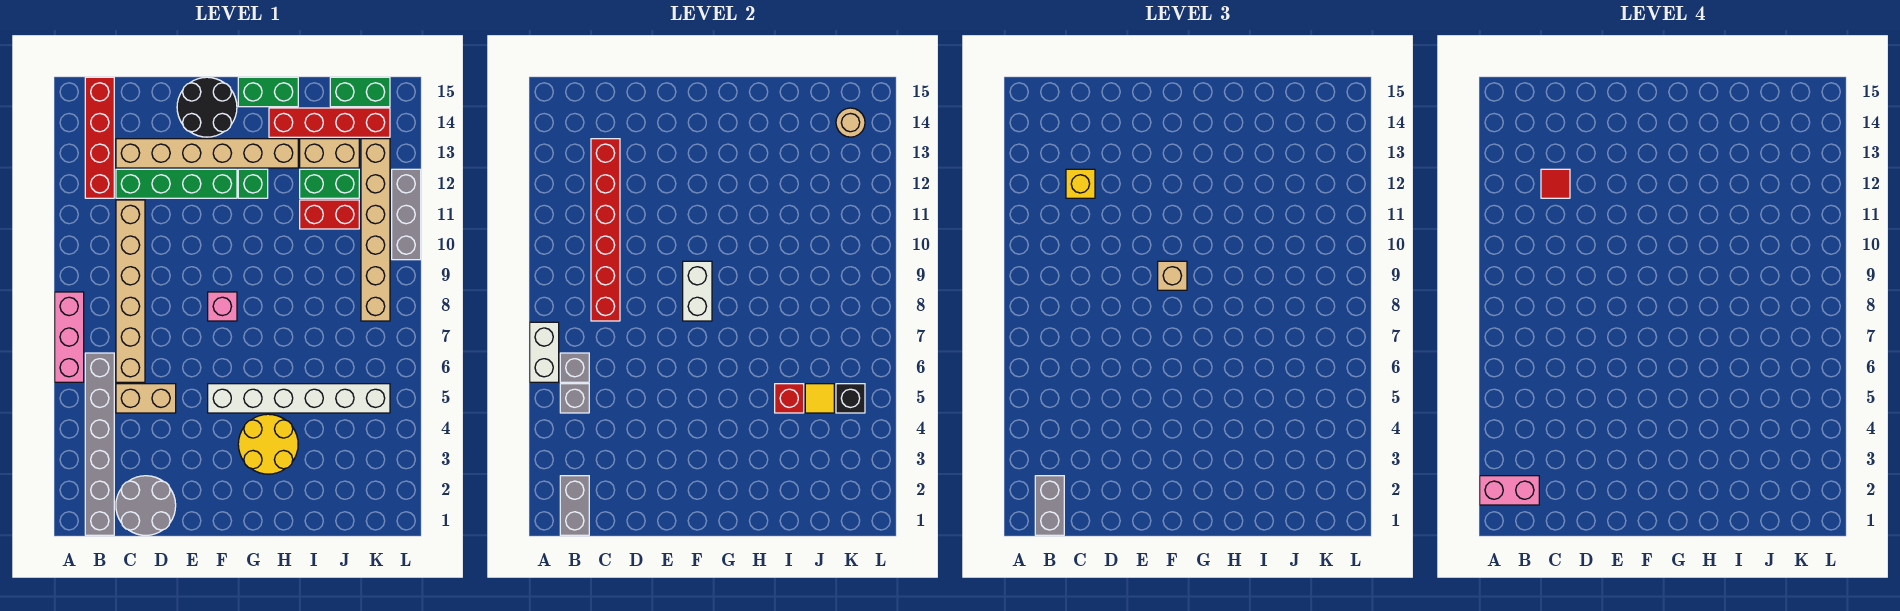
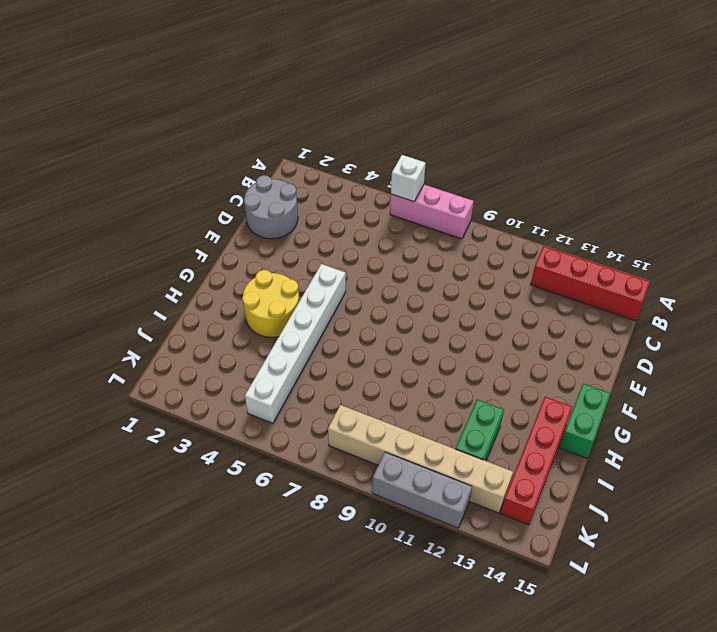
white 1x1 brick [391,155,426,202] -> white 1x2 brick [530,322,559,382]
none -> grey 1x6 brick [85,353,114,535]
none -> tan 1x2 brick [116,384,176,413]
none -> tan 1x6 brick [116,200,145,382]
none -> green 1x4 brick [116,169,237,198]

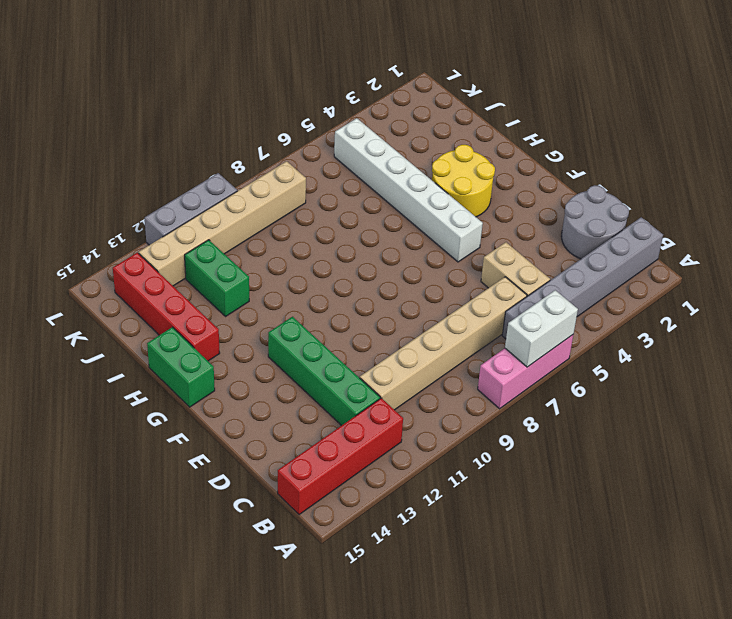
none -> tan 1x6 brick [116,139,298,168]
none -> black 2x2 round brick [177,77,237,137]
none -> pink 1x1 brick [208,292,237,321]
none -> green 1x1 brick [238,169,268,198]

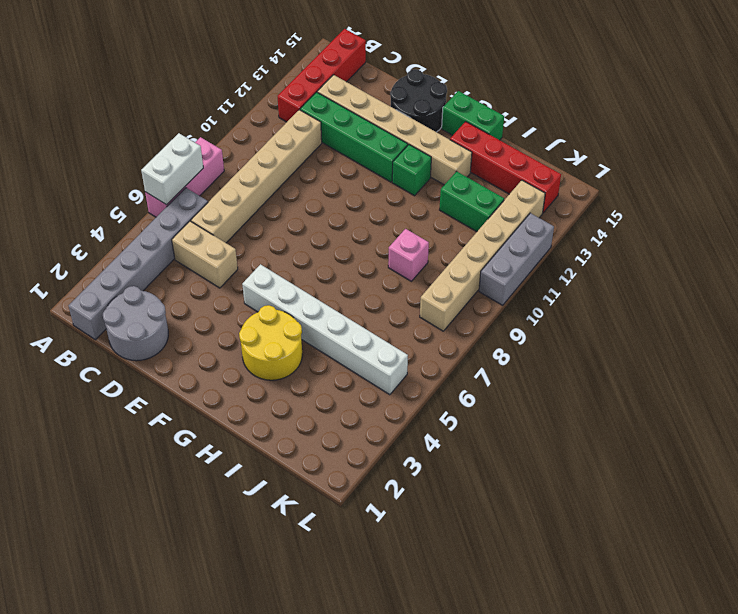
pink 1x1 brick [388,229,429,281] -> pink 1x1 brick moved to [208,292,237,321]
none -> red 1x2 brick [300,200,359,229]
none -> tan 1x2 brick [300,139,359,168]
none -> green 1x2 brick [330,77,390,107]
none -> grey 1x2 brick [560,476,589,535]

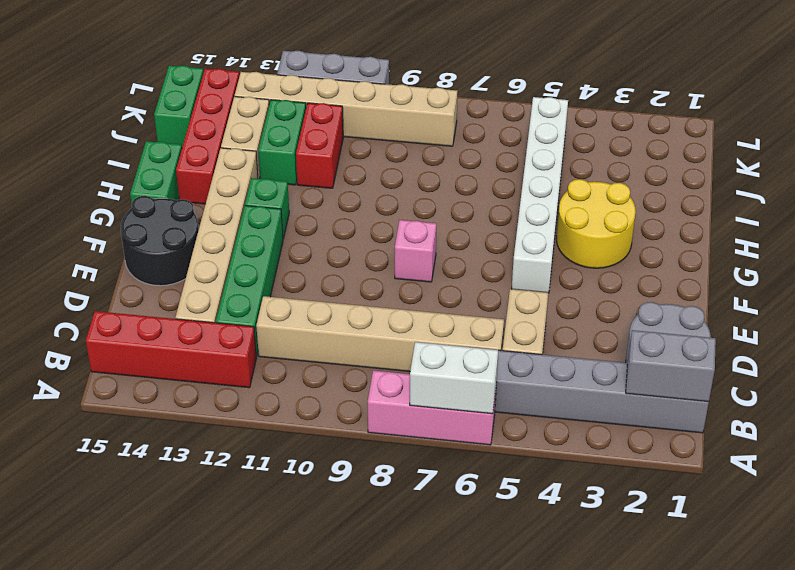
none -> grey 1x1 brick [560,384,589,413]
none -> grey 1x1 brick [560,353,589,382]
none -> red 1x6 brick [591,139,620,321]
none -> white 1x2 brick [683,261,712,321]

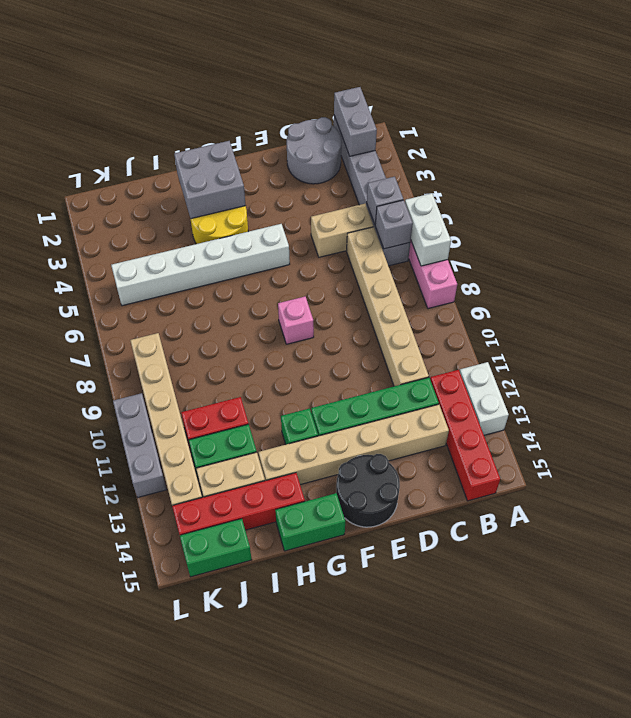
white 1x2 brick [460,362,509,435] -> white 1x2 brick moved to [683,261,712,321]
grey 2x2 brick [174,141,246,219] -> none
none -> red 1x6 brick [591,139,620,321]
none -> red 1x1 brick [775,384,804,413]
none -> yellow 1x1 tile [805,384,834,413]
none -> black 1x1 brick [836,384,865,413]

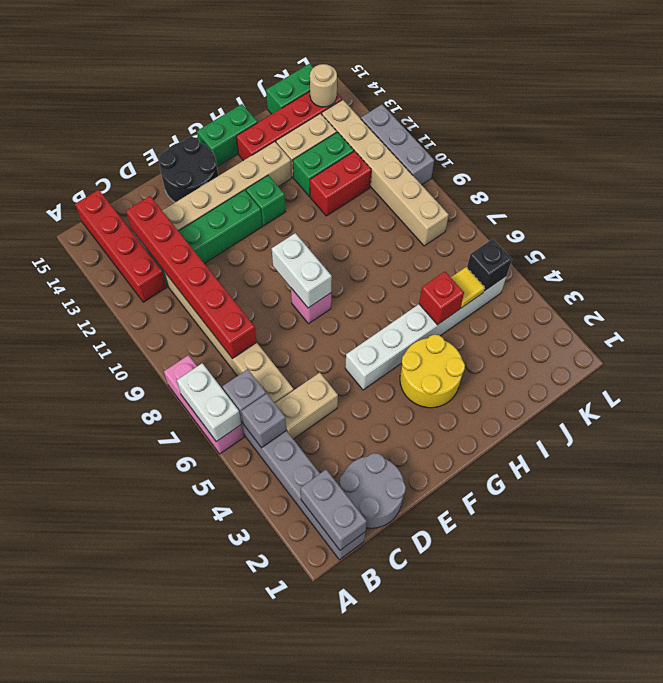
none -> grey 1x2 brick [1035,476,1064,535]
none -> yellow 1x1 brick [1066,169,1095,198]
none -> tan 1x1 brick [1158,261,1187,290]
none -> pink 1x2 brick [1480,476,1539,505]

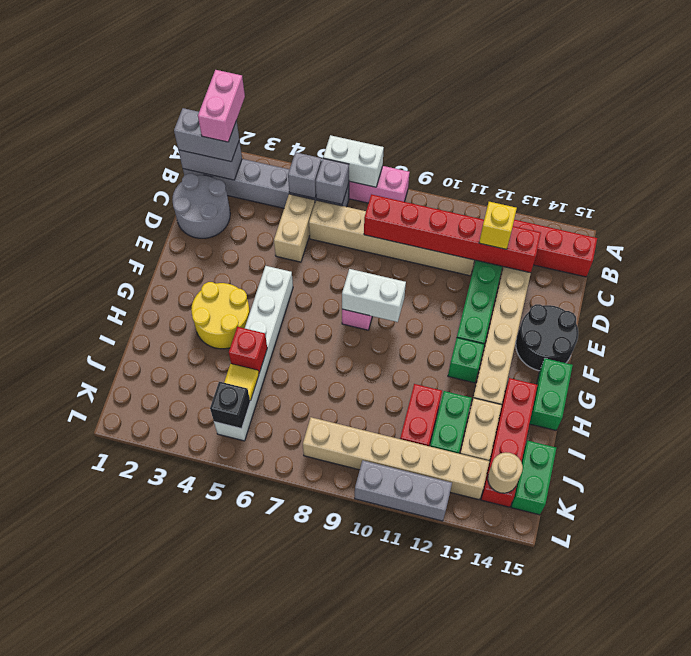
none -> tan 1x1 brick [1158,261,1187,290]
none -> red 1x1 tile [1541,169,1570,198]

